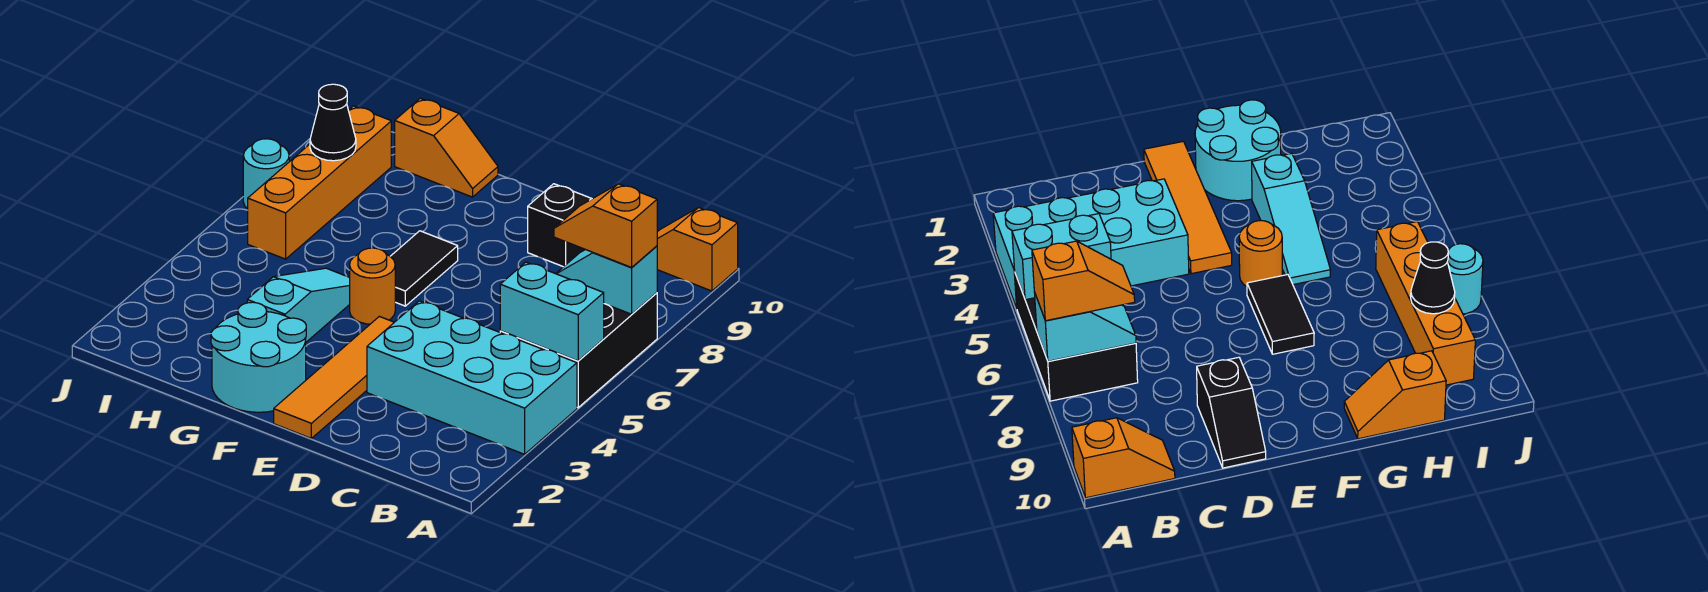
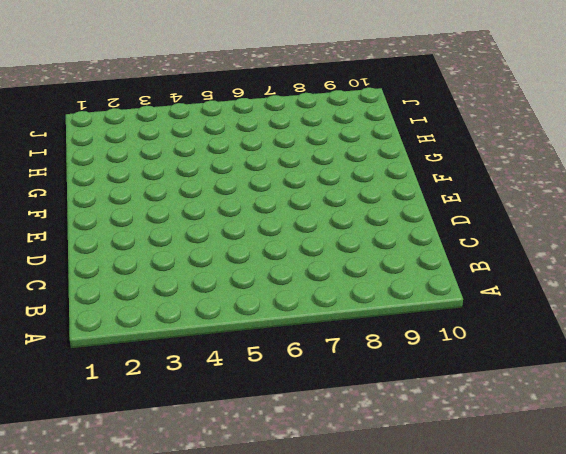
none -> cyan 2x4 brick [367,301,577,454]
none -> black 2x3 brick [500,293,657,408]
none -> orange 1x2 slope [657,207,738,291]

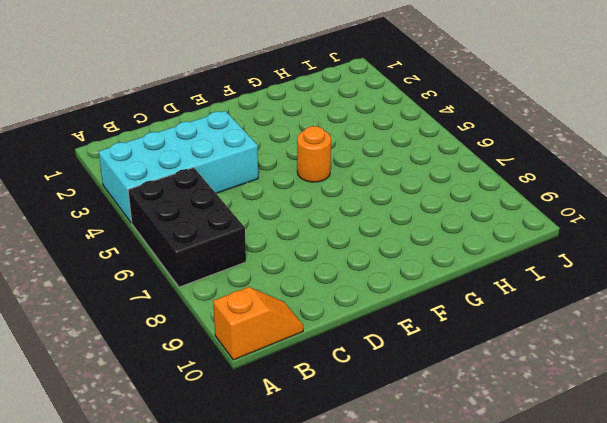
none -> black 1x2 slope [528,184,591,267]
none -> orange 1x4 tile [274,316,394,438]
none -> cyan 2x2 round brick [211,302,306,412]

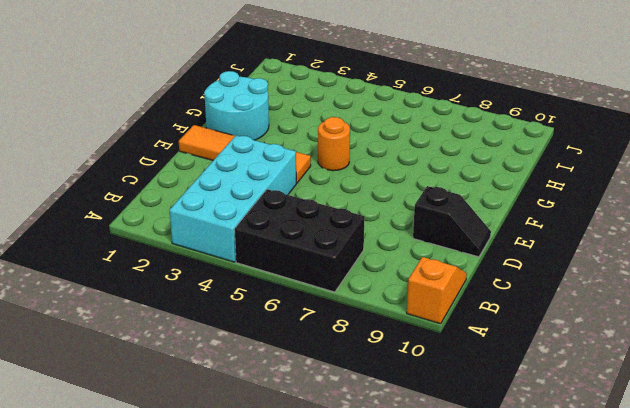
none -> black 1x2 tile [390,231,458,306]
none -> cyan 1x3 slope [247,268,350,342]
none -> orange 1x2 slope [395,98,498,197]

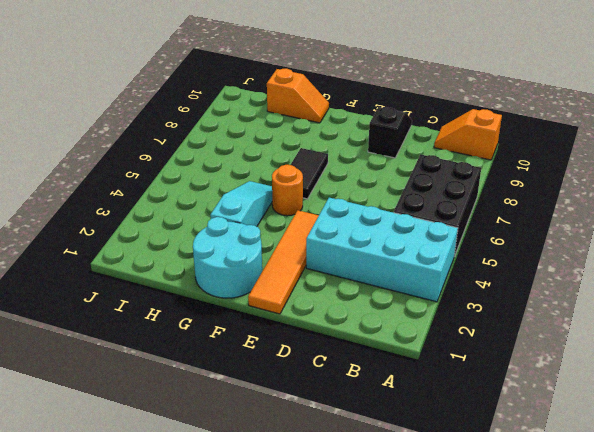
none -> orange 1x4 brick [248,106,391,259]
none -> cyan 1x1 round brick [243,139,289,209]
none -> cyan 1x2 brick [500,262,604,361]

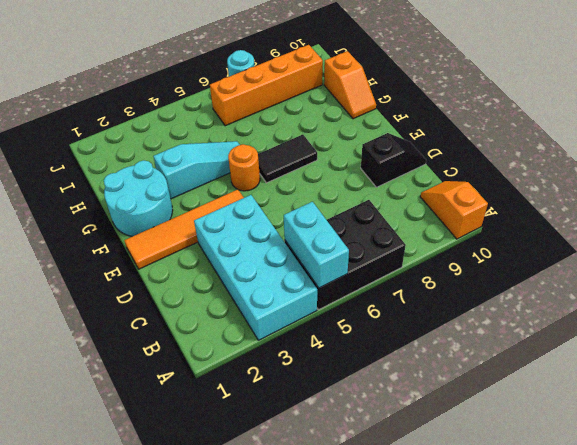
none -> cyan 1x2 slope [556,246,657,314]
none -> black 1x1 cone [310,84,356,161]
none -> orange 1x2 slope [554,184,657,267]

